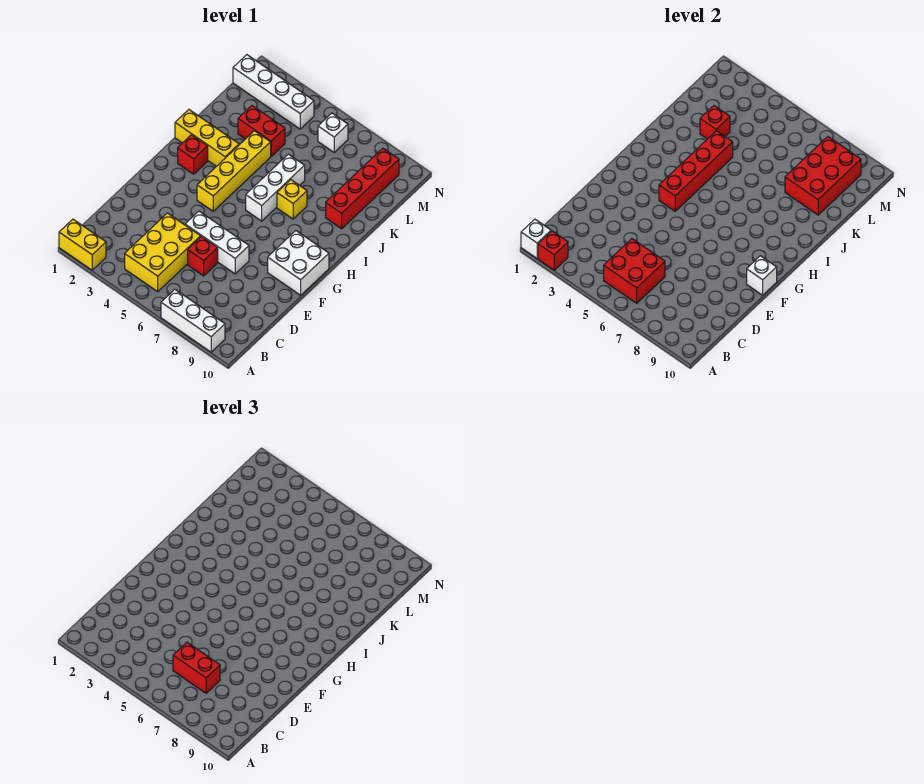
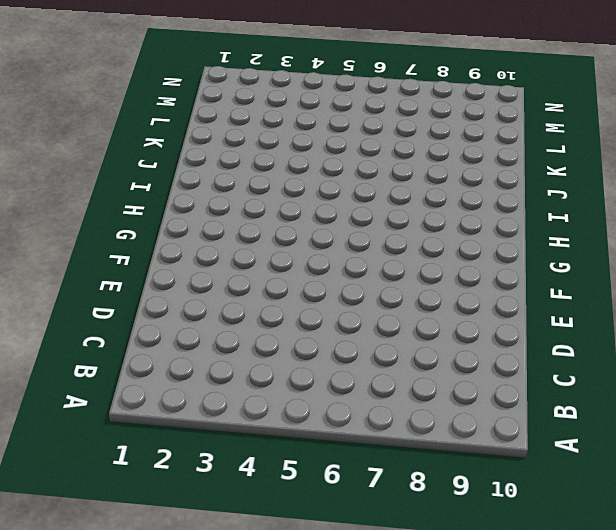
none -> yellow 1x2 brick [59,219,106,270]
none -> white 1x3 brick [161,290,225,352]
none -> yellow 2x3 brick [125,213,201,292]

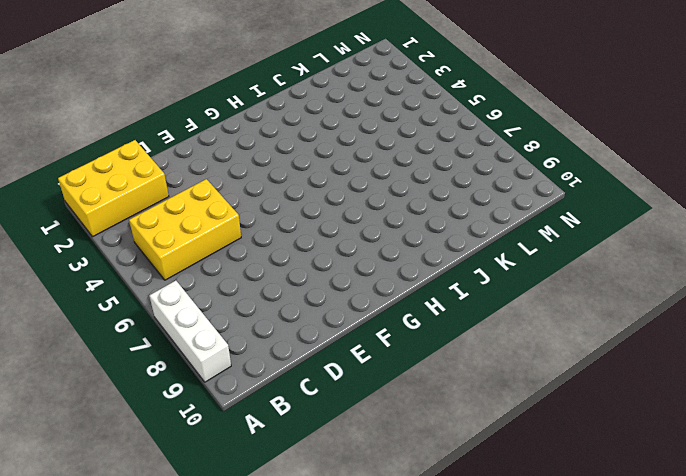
yellow 2x3 brick [58,140,169,237] -> yellow 1x2 brick [59,219,106,270]
none -> red 1x1 brick [188,237,218,276]
none -> white 1x3 brick [185,211,249,274]
none -> white 2x2 brick [268,231,329,295]

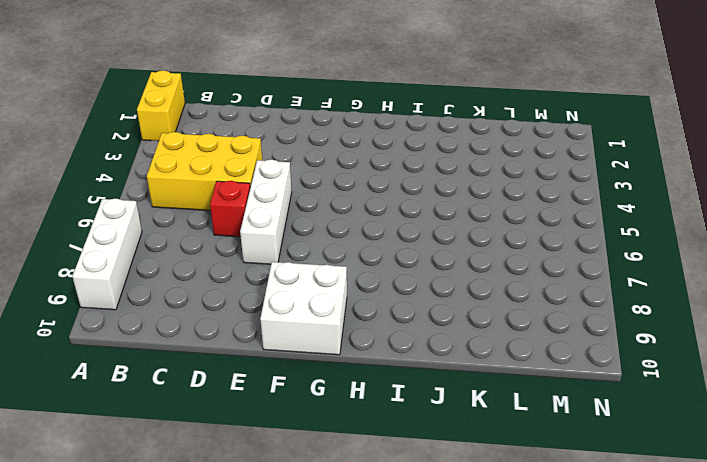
none -> yellow 1x4 brick [197,131,271,211]
none -> red 1x1 brick [178,135,208,174]
none -> white 1x3 brick [246,154,305,221]

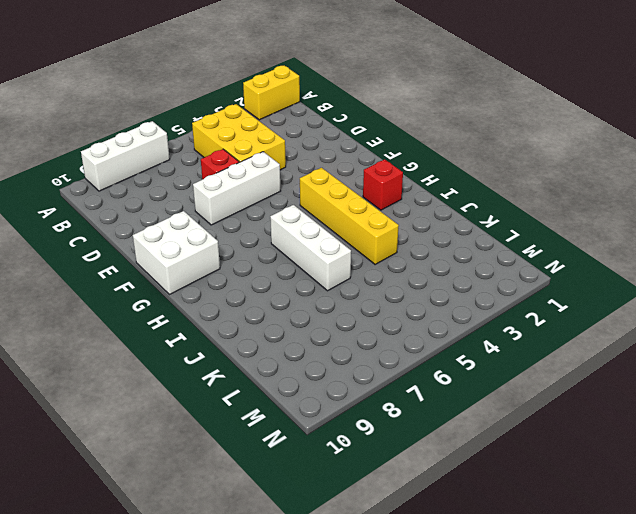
none -> yellow 1x3 brick [175,110,239,166]
none -> yellow 1x1 brick [277,180,307,219]
none -> red 1x4 brick [326,148,399,229]

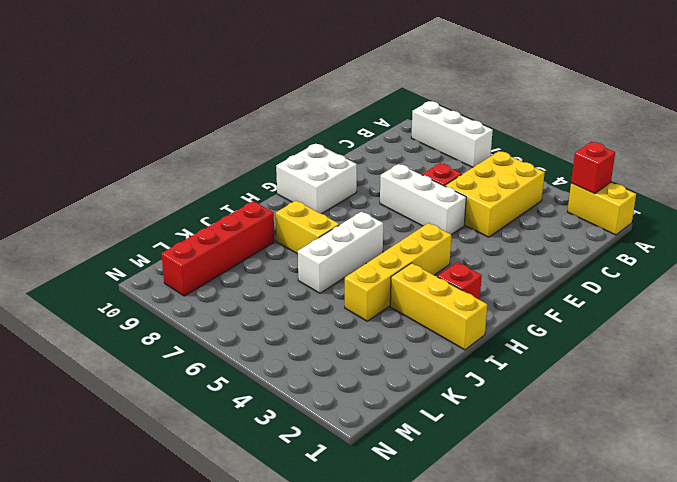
yellow 1x2 brick [276,201,339,254] -> yellow 1x1 brick [277,180,307,219]
none -> red 1x2 brick [238,106,285,156]
none -> white 1x4 brick [233,55,314,129]
none -> white 1x1 brick [318,113,348,152]

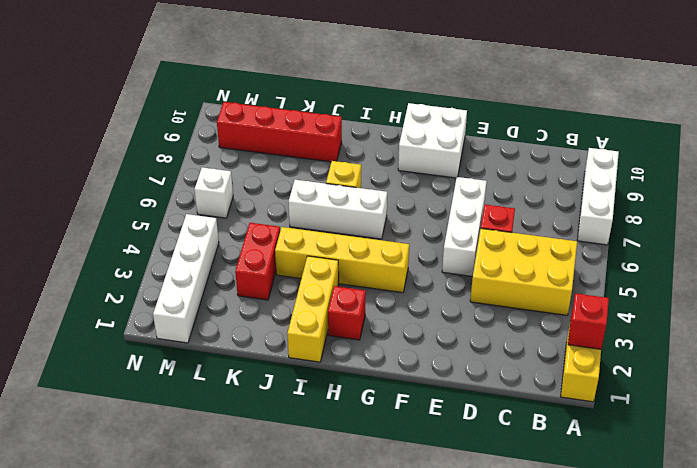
none -> white 1x1 brick [521,219,551,258]
none -> red 2x2 brick [604,239,665,303]
none -> white 1x1 brick [747,256,777,295]

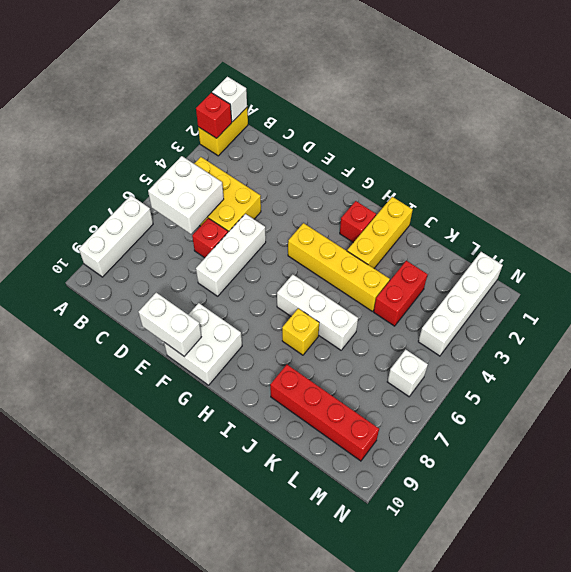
white 2x2 brick [148,156,224,234] -> red 2x2 brick [604,239,665,303]
white 1x2 brick [138,293,201,356] -> white 1x1 brick [747,256,777,295]
none -> red 1x4 brick [659,131,733,211]
none -> red 1x1 brick [700,106,730,139]
none -> red 2x3 brick [785,137,861,215]

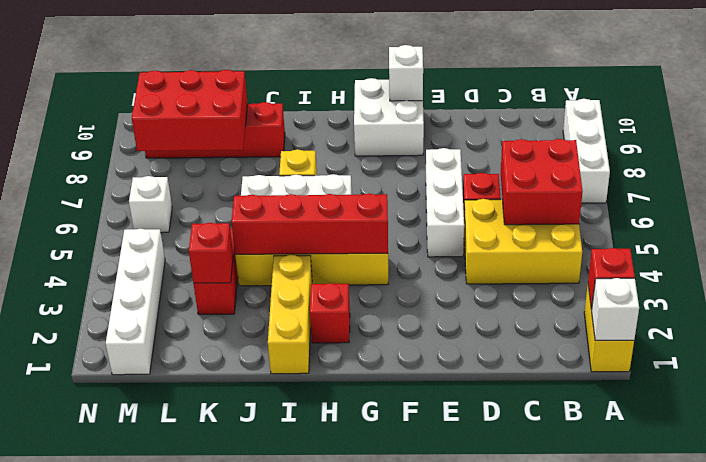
none -> red 1x2 brick [173,642,220,693]

